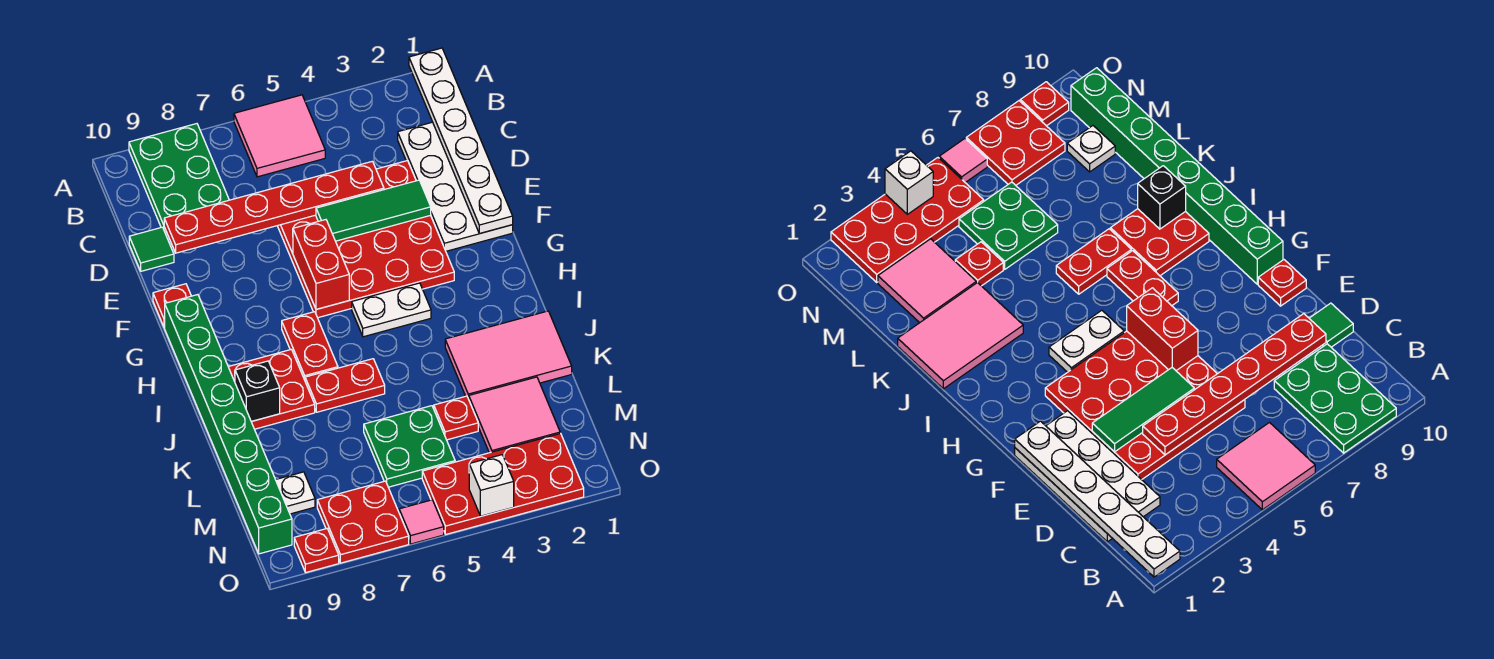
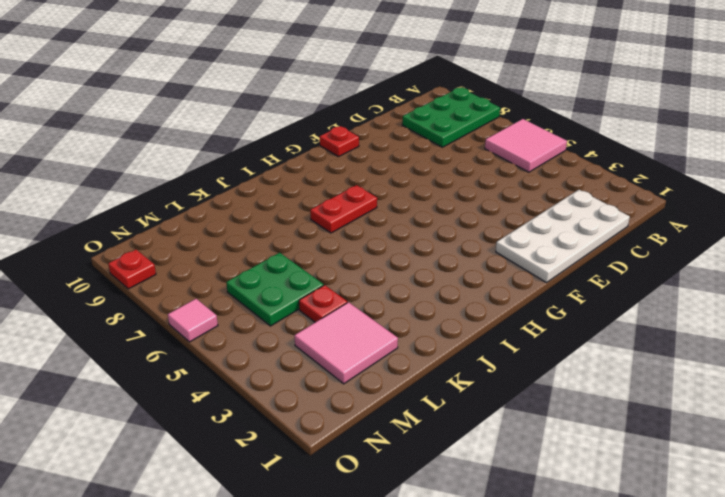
none -> red 4x4 plate [278,161,454,318]
none -> green 1x1 tile [129,227,174,271]
none -> green 1x8 brick [165,295,292,554]

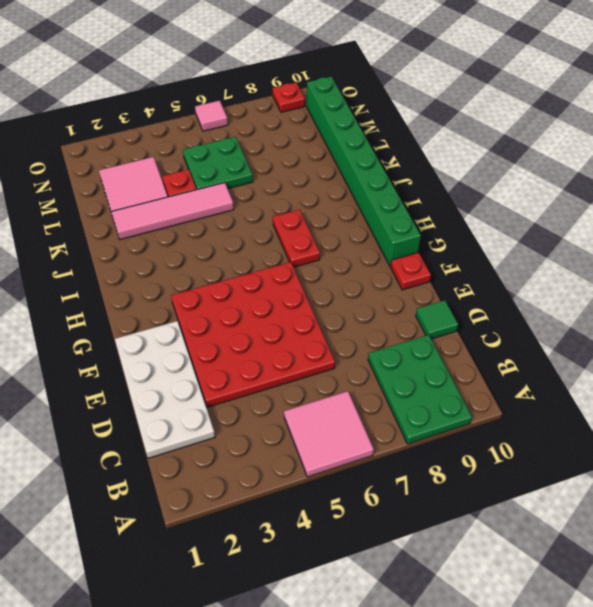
pink 1x4 tile [111,183,234,240] -> pink 2x3 tile [445,311,572,399]
none -> white 1x2 plate [352,283,431,337]
none -> red 2x2 plate [229,349,315,429]
none -> red 1x2 plate [305,359,385,412]

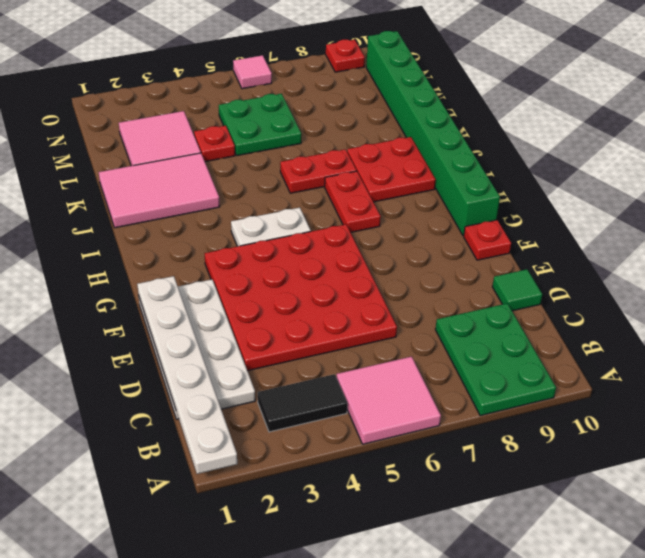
black 1x2 tile [258,374,347,432] -> none
none -> white 1x1 plate [276,472,315,514]
none -> red 2x4 plate [422,433,584,534]
none -> red 2x2 plate [317,481,409,563]

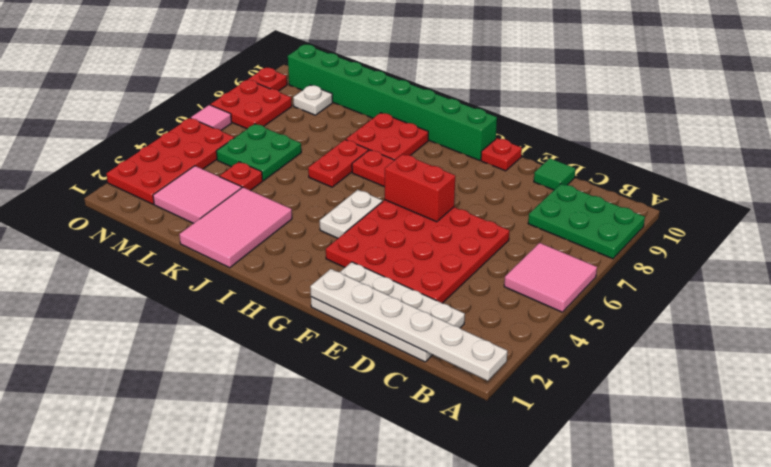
none -> red 1x6 plate [164,161,384,253]
none -> green 1x3 tile [316,180,431,241]
none -> black 1x1 brick [235,361,280,421]

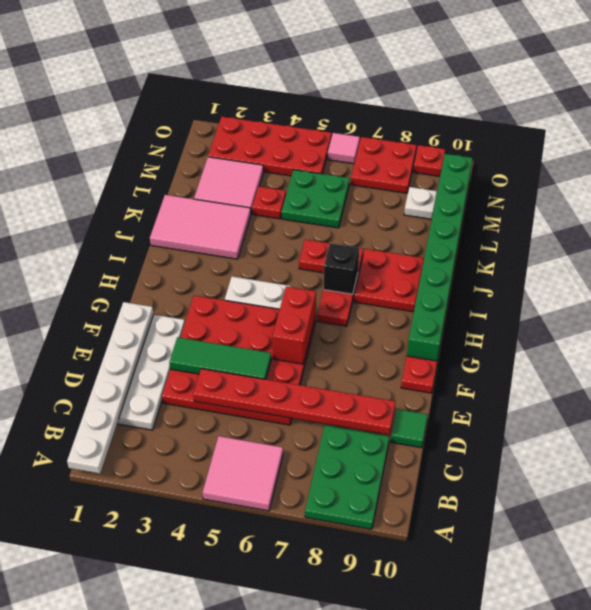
black 1x1 brick [323,243,359,294] -> black 1x1 brick moved to [235,361,280,421]
none -> white 1x1 brick [469,455,514,516]

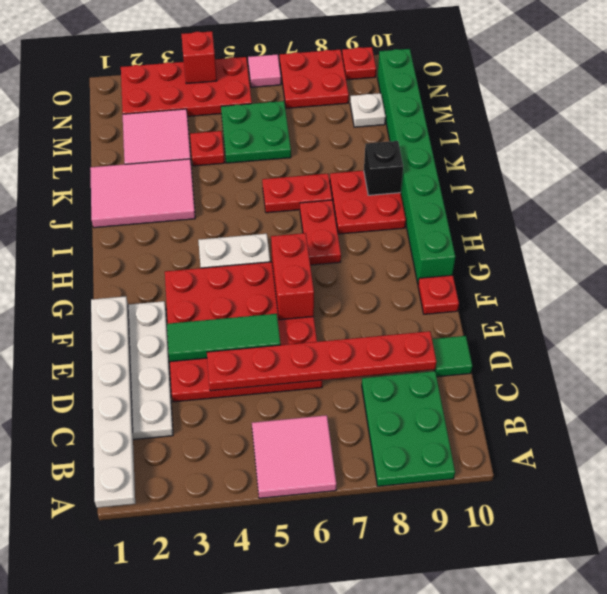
red 1x1 brick [181,31,217,84] -> white 1x1 brick [469,455,514,516]

